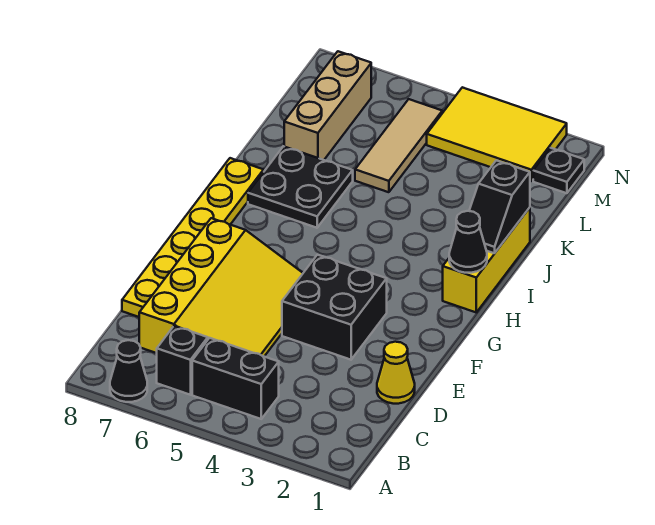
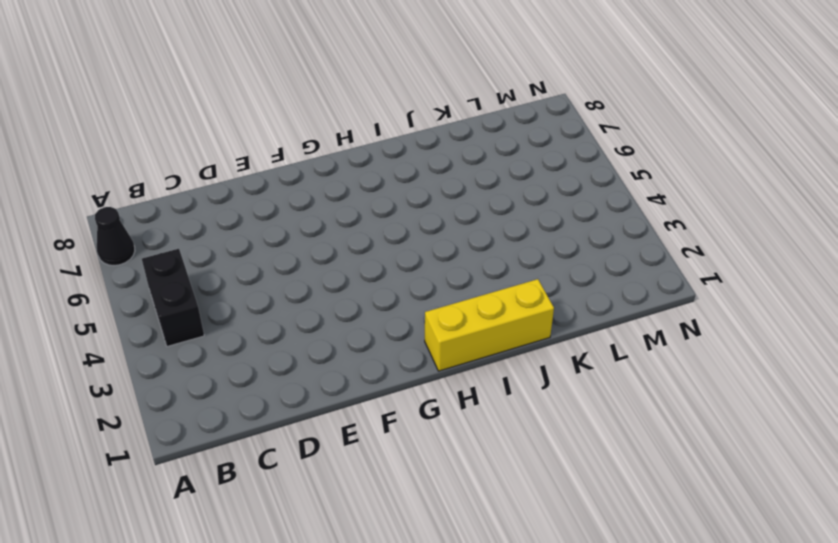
none -> black 1x1 brick [157,326,208,395]
none -> yellow 3x4 slope [139,218,303,356]
none -> yellow 1x1 cone [377,342,415,404]

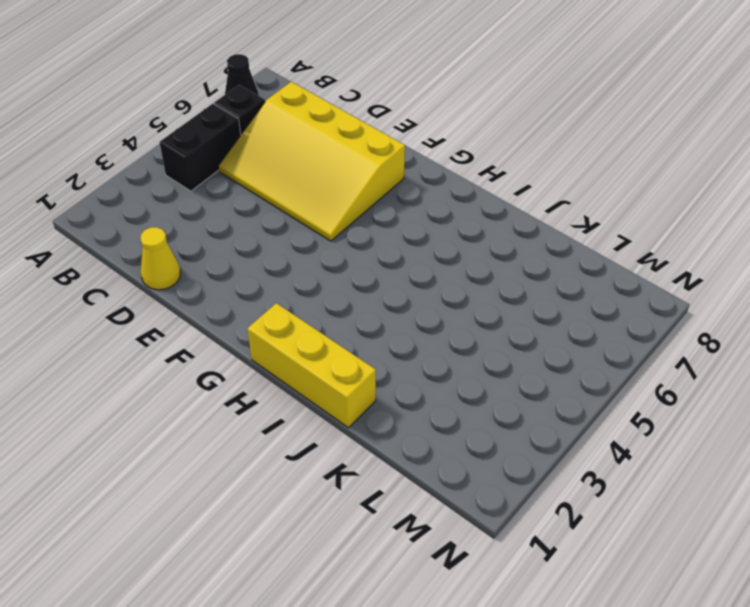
none -> yellow 1x6 plate [122,158,264,317]
none -> black 2x2 brick [282,255,387,360]
none -> black 2x2 plate [248,146,353,228]

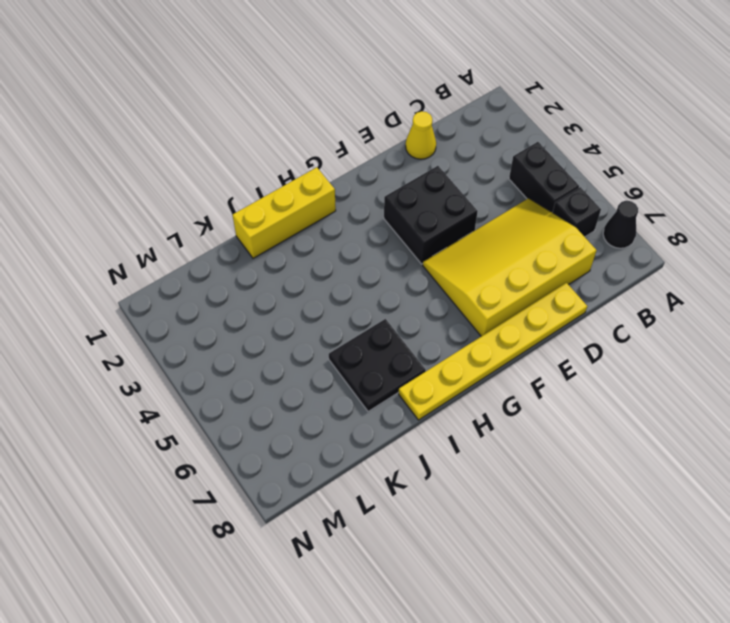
none -> tan 1x3 tile [355,99,442,192]
none -> tan 1x3 brick [284,51,371,160]
none -> black 1x1 plate [533,148,584,193]

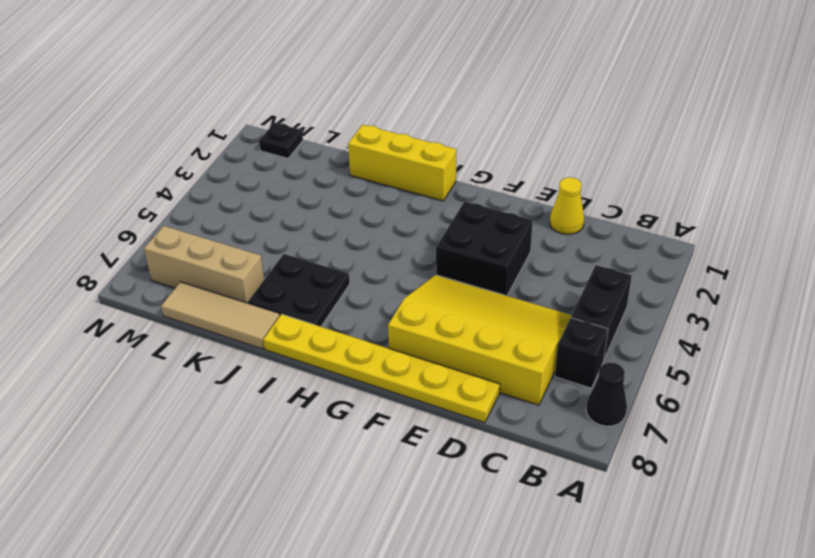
tan 1x3 tile [161,282,280,349] -> tan 1x3 tile moved to [355,99,442,192]
none -> yellow 2x3 tile [427,87,567,181]
none -> black 1x1 cone [449,211,487,273]
none -> black 1x2 slope [469,160,530,253]

